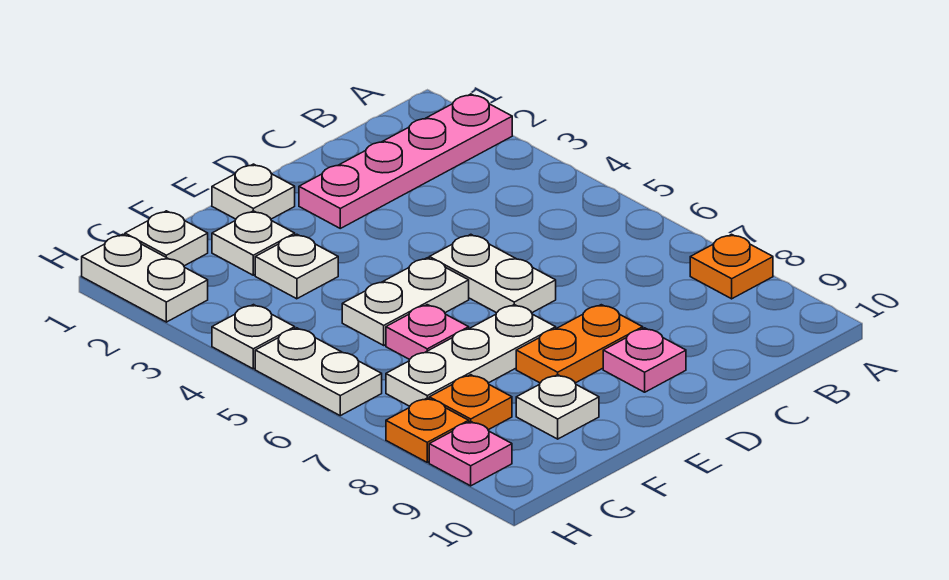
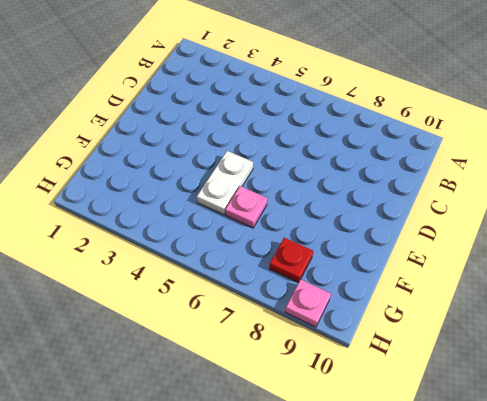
red 1x1 plate [269,238,313,283] -> orange 1x1 plate [429,375,512,430]
none -> pink 1x4 plate [299,94,512,228]
none -> orange 1x1 plate [690,234,773,299]
none -> white 1x2 plate [429,234,556,313]

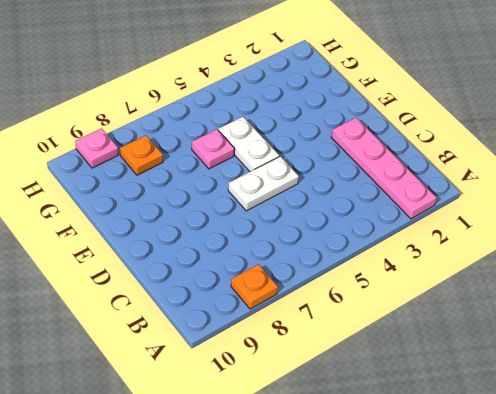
none -> orange 1x2 plate [516,305,643,383]
none -> pink 1x1 plate [603,328,686,392]
none -> white 1x1 plate [212,164,295,219]

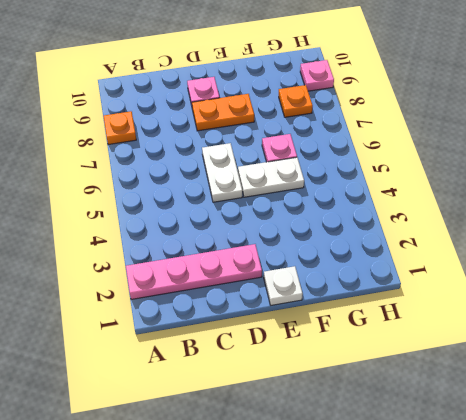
none -> white 1x3 plate [386,305,556,406]
none -> white 1x1 plate [212,211,295,275]
none -> white 1x1 plate [255,234,338,299]

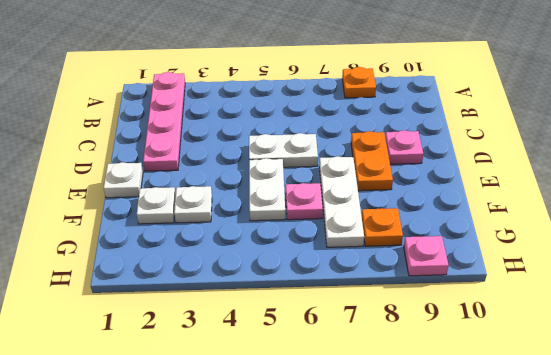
none -> white 1x1 plate [516,375,599,439]
none -> white 1x1 plate [125,211,208,266]
none -> white 1x2 plate [82,234,208,322]

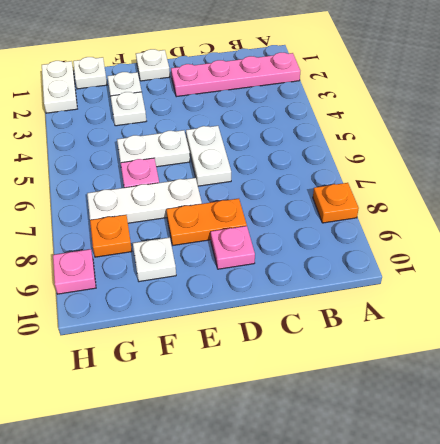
none -> white 1x1 plate [212,305,295,369]
none -> white 1x2 plate [255,328,382,416]
none -> orange 1x1 plate [386,398,469,462]

